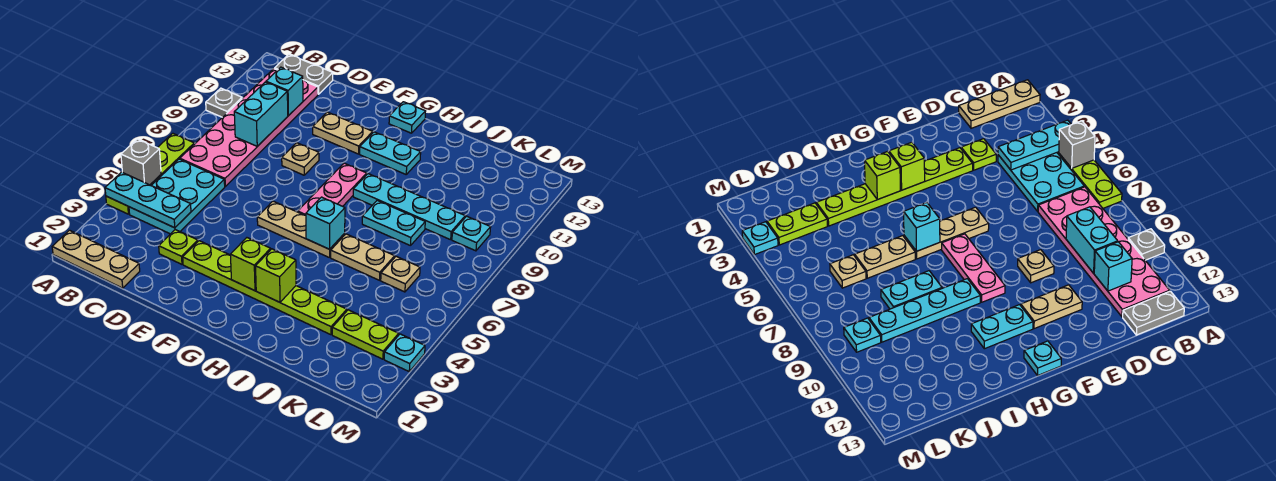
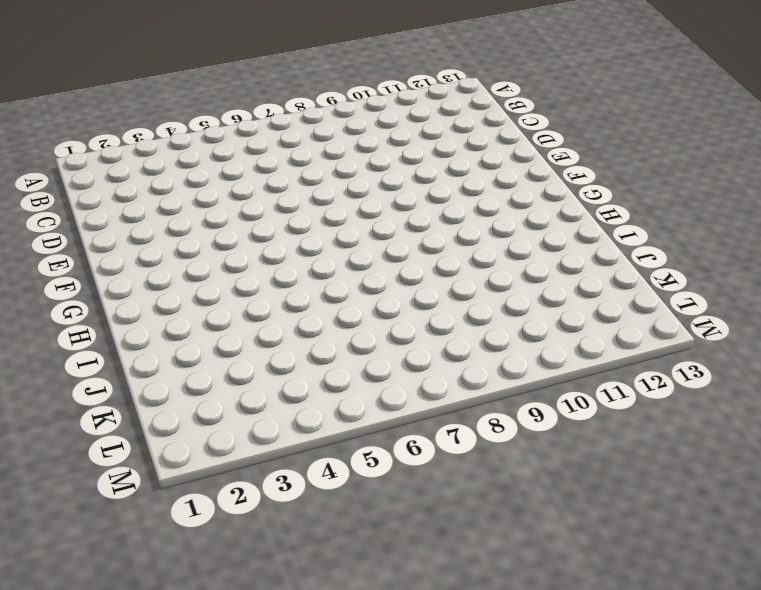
none -> tan 1x3 plate [52,230,140,288]
none -> lime 1x4 plate [106,133,194,214]
none -> grey 1x1 plate [206,88,242,117]

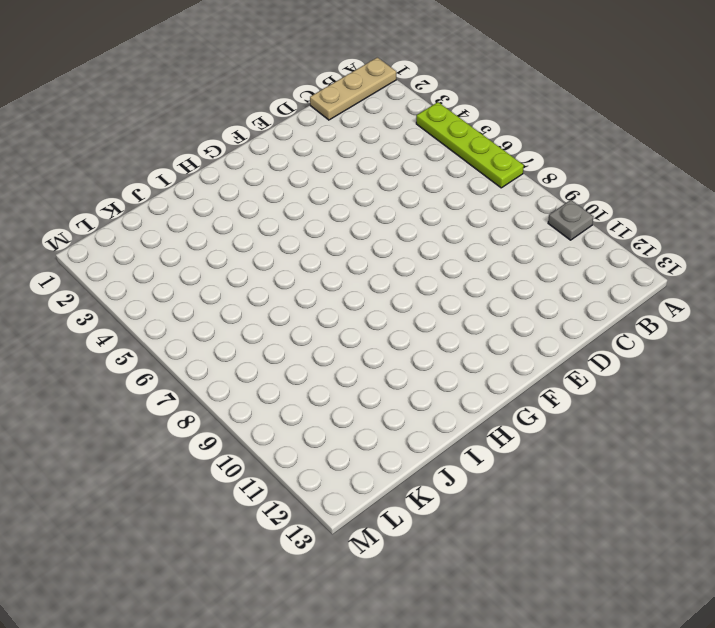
none -> cyan 2x3 plate [129,159,225,234]
none -> pink 2x6 plate [180,69,318,186]
none -> grey 1x2 plate [274,54,333,94]

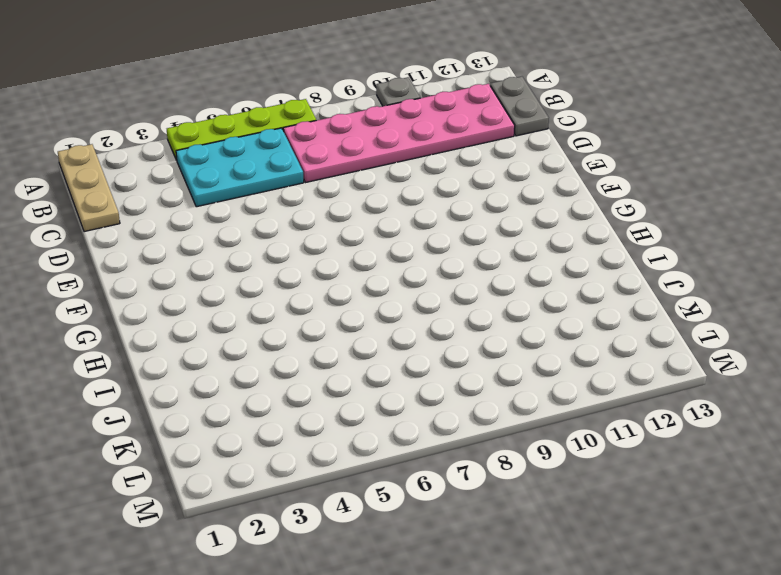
none -> lime 1x1 plate [159,230,198,264]
none -> lime 1x6 plate [183,241,347,335]
none -> tan 1x1 plate [282,143,319,175]

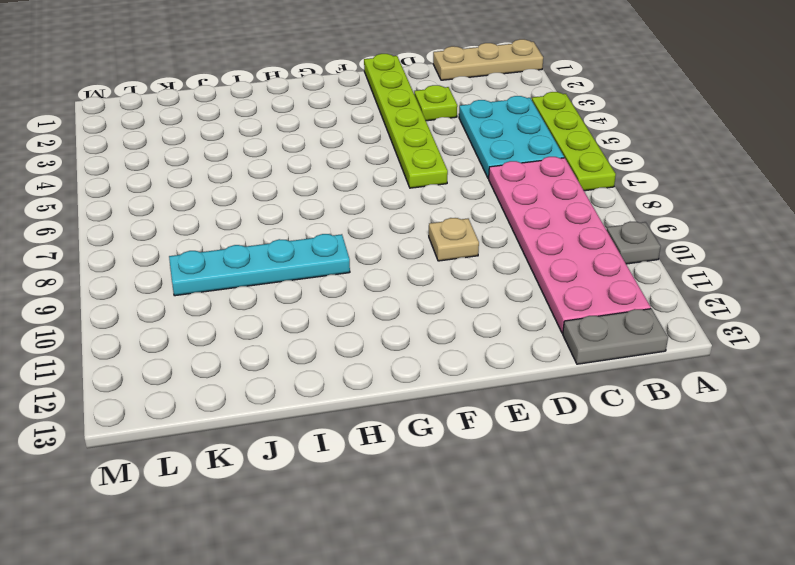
lime 1x6 plate [364,54,448,188] -> lime 1x6 plate turned to [183,241,347,335]
none -> tan 1x2 plate [313,112,373,154]
none -> tan 1x3 plate [257,201,345,258]
none -> pink 1x3 plate [298,163,367,215]

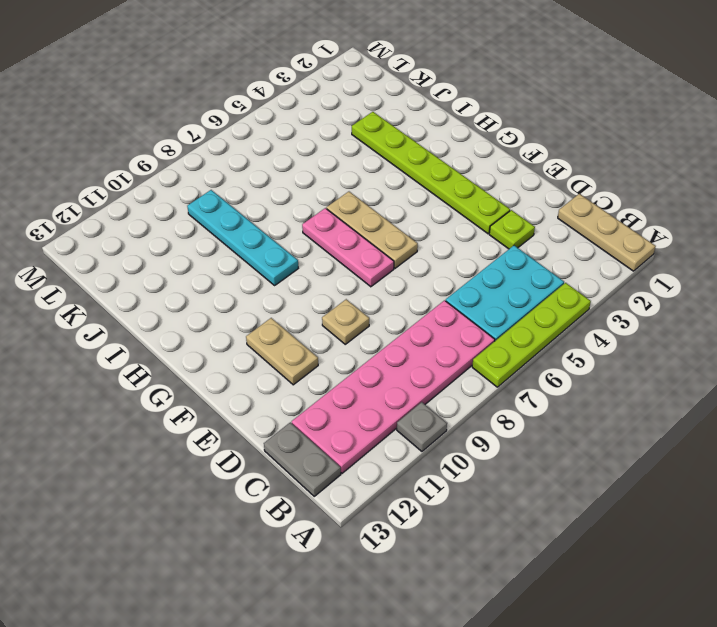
pink 1x3 plate [302,208,394,287] -> pink 1x3 plate turned to [298,163,367,215]
none -> cyan 1x2 plate [360,132,421,174]
none -> cyan 1x1 plate [389,102,426,133]
none -> tan 1x2 plate [331,234,395,280]

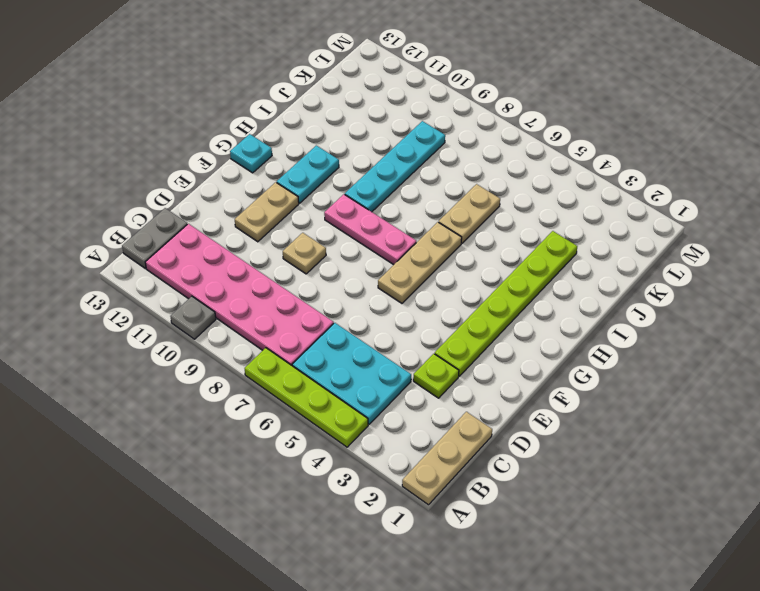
none -> cyan 1x2 plate [362,201,425,246]
none -> lime 1x2 plate [332,310,399,359]
none -> tan 1x1 plate [381,256,420,292]

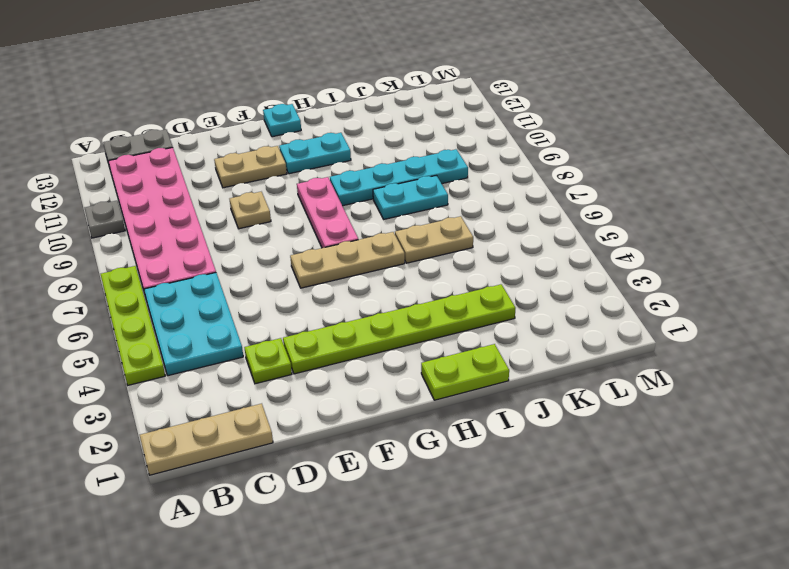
lime 1x2 plate [421,344,509,400] -> lime 1x2 plate moved to [332,310,399,359]
none -> tan 1x1 plate [381,256,420,292]
none -> cyan 1x1 plate [452,216,491,251]
none -> cyan 1x1 plate [384,334,425,371]

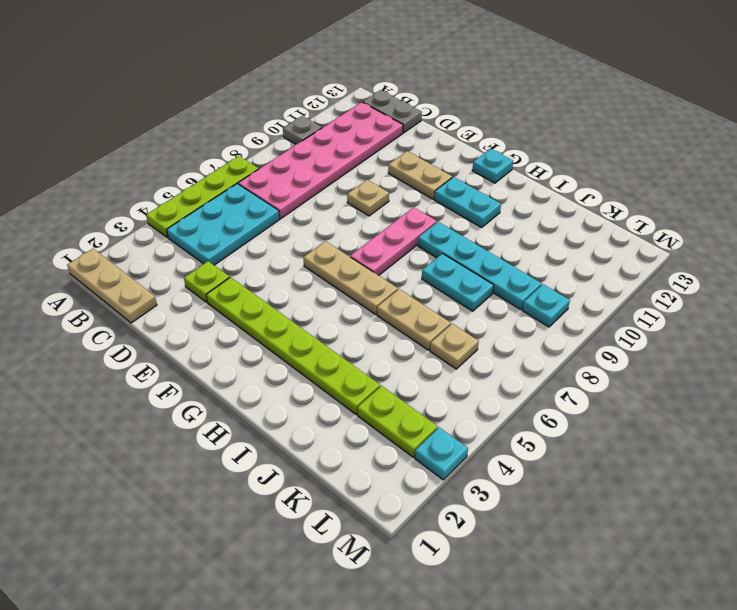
none -> cyan 1x3 plate [105,172,191,228]
none -> grey 1x1 brick [121,139,161,185]
none -> cyan 1x2 brick [234,82,288,146]

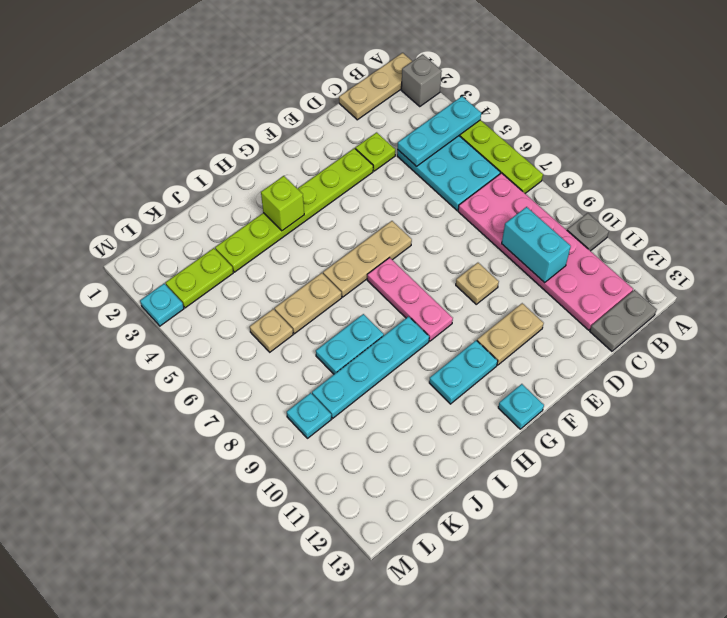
grey 1x1 brick [401,54,442,106] -> grey 1x1 brick moved to [121,139,161,185]
none -> cyan 1x1 brick [266,67,303,116]
none -> lime 1x1 brick [230,238,271,291]
none -> cyan 1x1 brick [306,197,345,249]

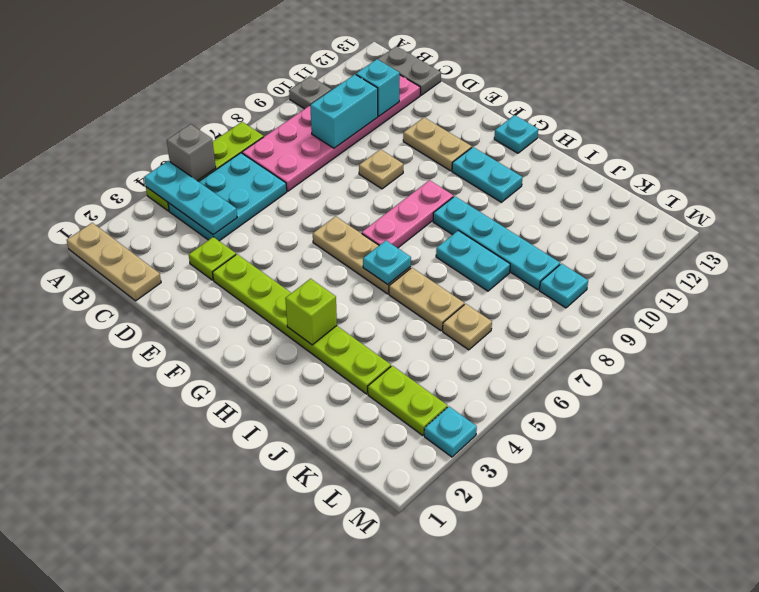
cyan 1x1 plate [363,241,411,285] -> cyan 1x1 brick [306,197,345,249]
none -> lime 1x1 brick [230,238,271,291]

